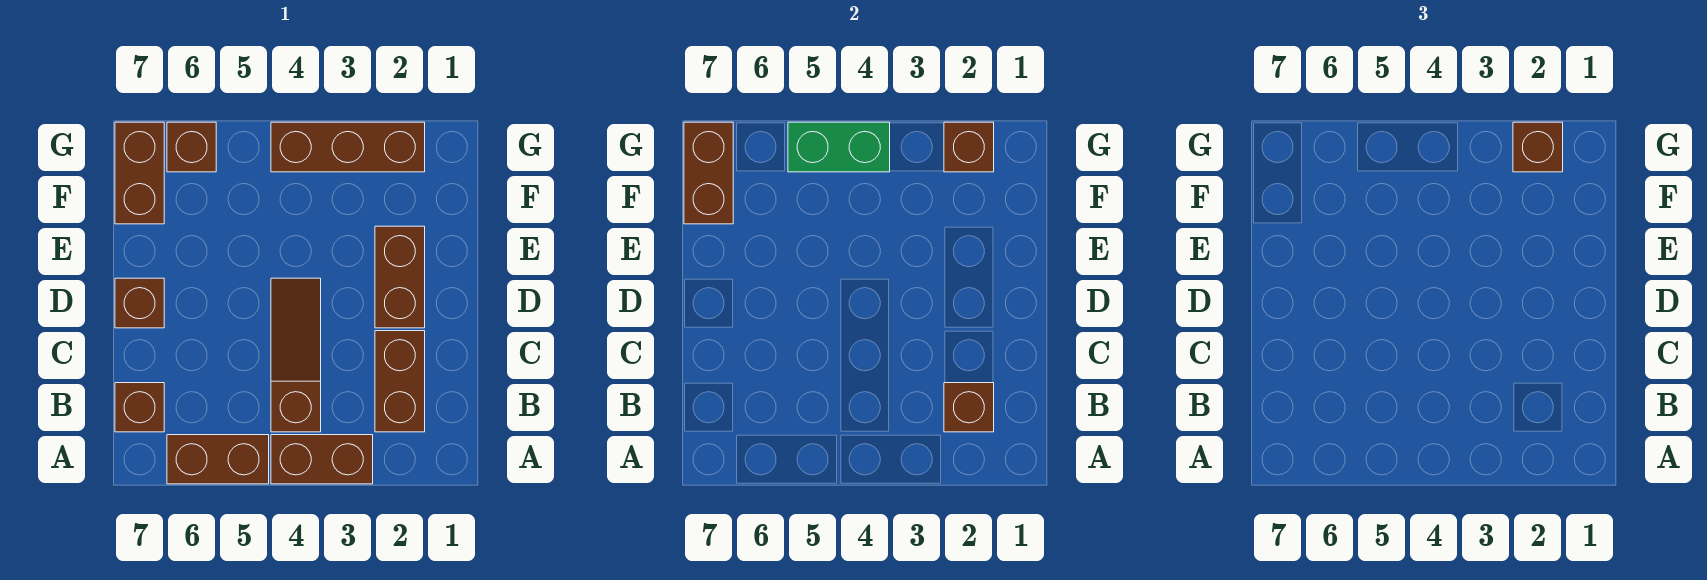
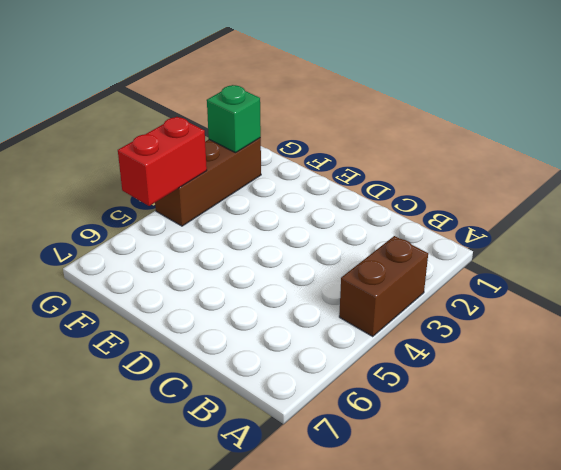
green 1x1 brick [207,85,261,153] -> brown 1x1 brick [944,122,994,172]
red 1x2 brick [118,117,207,206] -> green 1x2 brick [788,122,890,172]
none -> brown 1x2 brick [167,435,269,484]
none -> brown 1x2 brick [375,331,425,432]
none -> brown 1x3 slope [271,278,321,432]

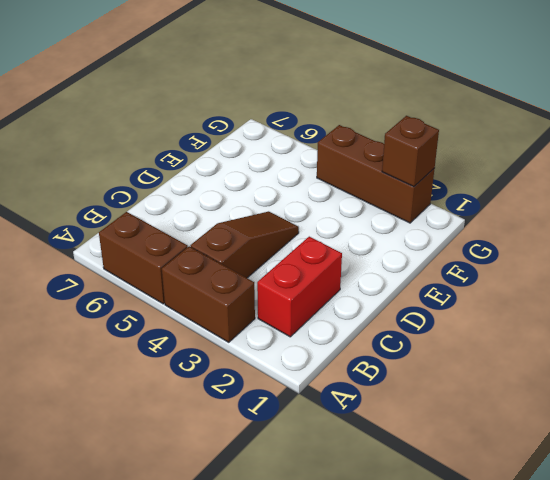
red 1x2 brick [257,237,342,337] -> brown 1x2 brick [375,331,425,432]
none -> brown 1x1 brick [115,383,164,432]
none -> brown 1x2 brick [375,226,425,328]
none -> brown 1x1 brick [115,278,164,328]

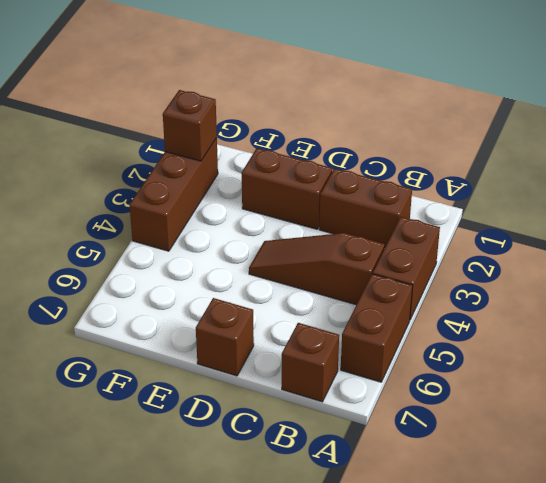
none -> brown 1x2 brick [115,122,164,224]
none -> brown 1x1 brick [167,122,216,172]
none -> brown 1x1 brick [944,383,994,432]

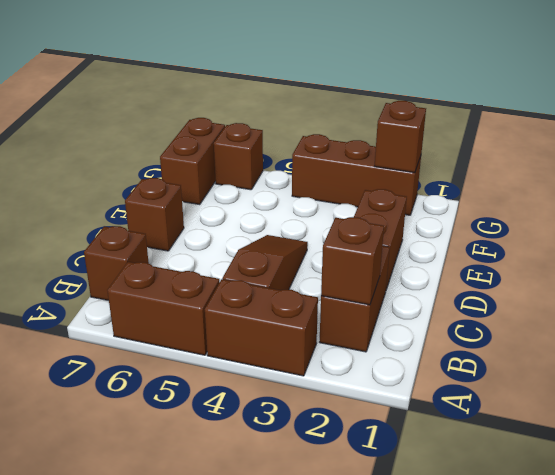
none -> brown 1x2 brick [684,122,733,224]
none -> green 1x2 brick [788,122,890,172]
none -> brown 1x1 brick [1513,122,1563,172]

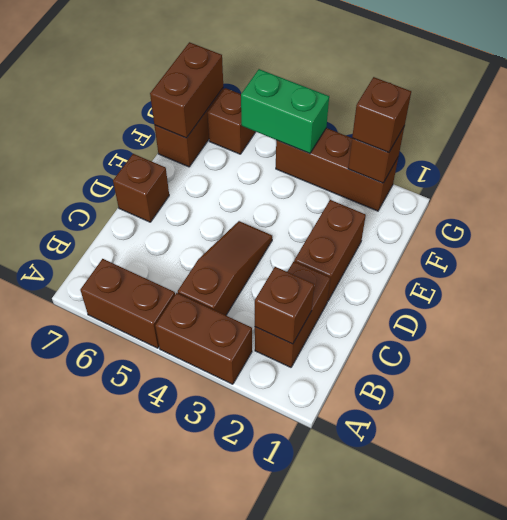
none -> brown 1x1 brick [115,383,164,432]

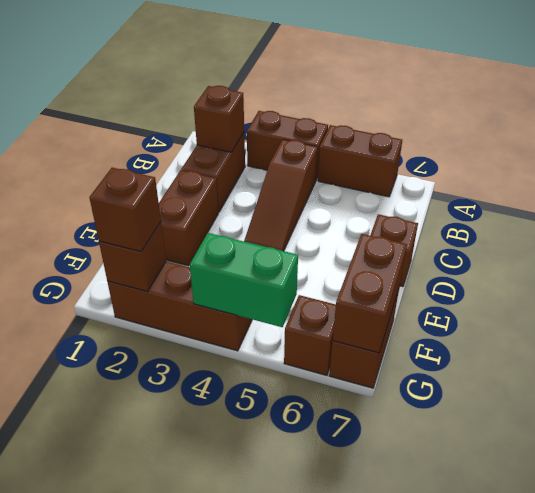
none -> brown 1x1 brick [115,383,164,432]

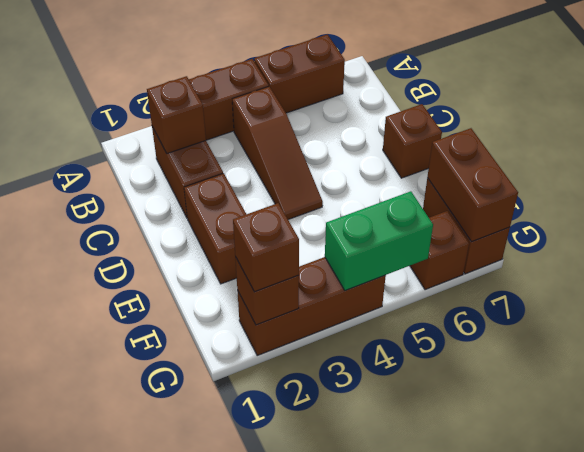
none -> brown 1x1 brick [115,383,164,432]

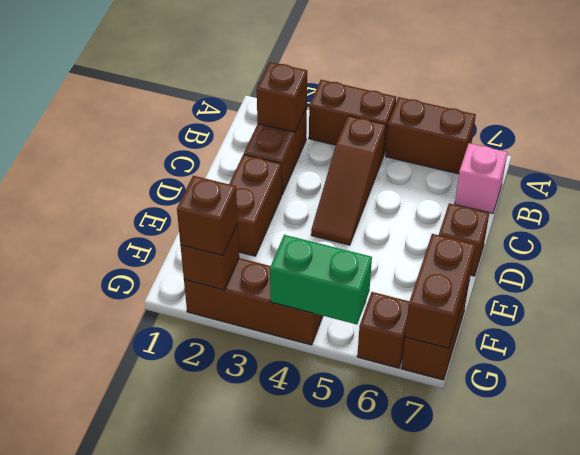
pink 1x1 brick [455,143,508,213] -> brown 1x1 brick [115,383,164,432]

